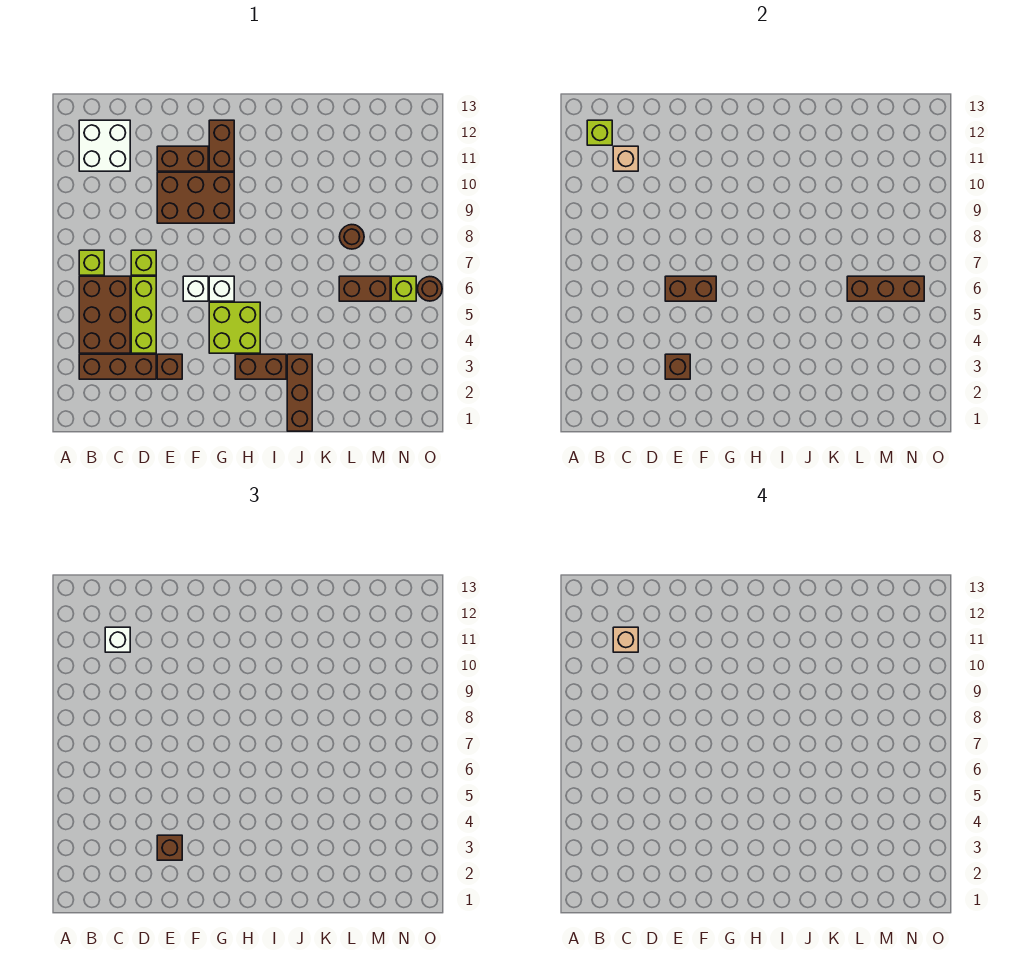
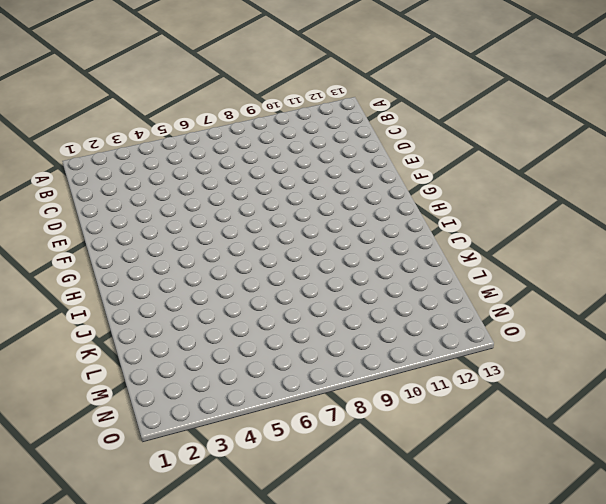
none -> brown 1x3 brick [79,354,156,379]
none -> brown 2x3 brick [79,276,130,353]
none -> lime 1x1 brick [79,250,104,275]

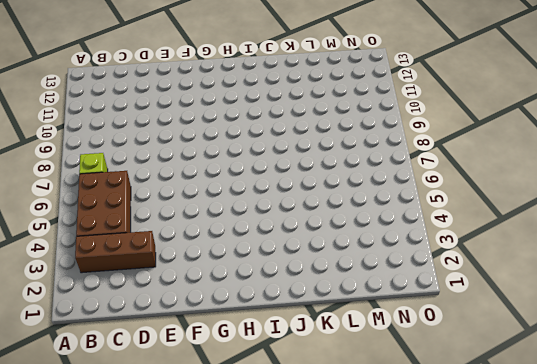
none -> white 2x2 brick [79,120,130,171]
none -> lime 1x3 brick [131,276,156,353]
none -> lime 1x1 brick [131,250,156,275]

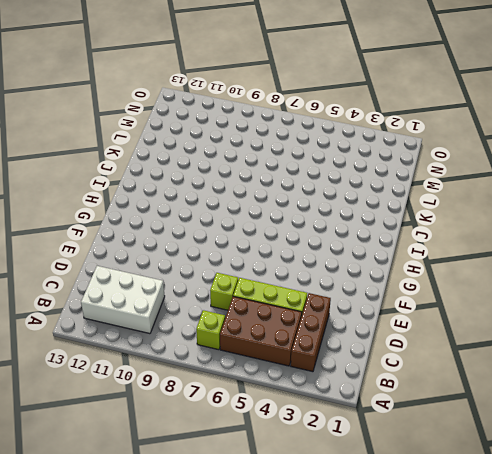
white 2x3 brick [81,266,165,334] -> white 2x2 brick [79,120,130,171]
none -> brown 1x1 brick [157,354,182,379]
none -> brown 2x3 brick [157,172,234,223]
none -> brown 1x2 brick [157,146,208,171]

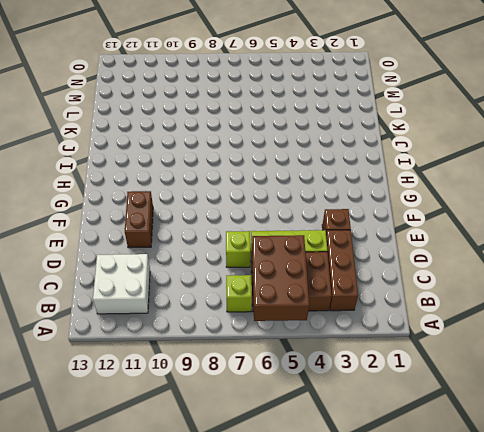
brown 2x3 brick [252,235,309,321] -> brown 2x3 brick moved to [157,172,234,223]
none -> white 1x1 brick [183,276,208,301]
none -> lime 2x2 brick [209,302,260,353]
none -> white 1x1 brick [209,276,234,301]

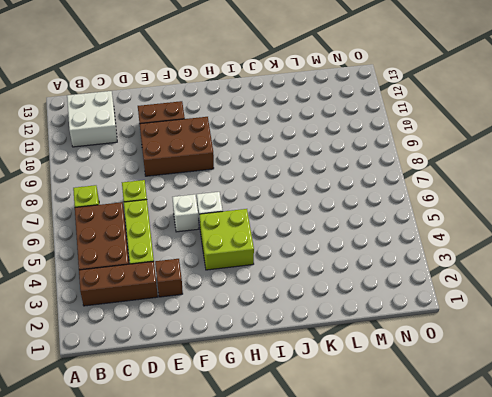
none -> brown 1x2 brick [209,120,234,171]
none -> brown 1x2 brick [235,354,286,379]
none -> brown 1x3 brick [287,354,312,431]

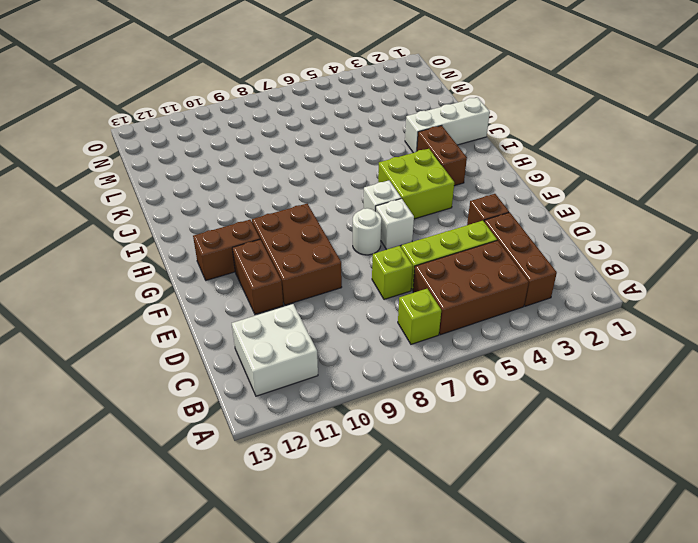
white 1x1 round brick [353,208,382,255] -> none
white 1x3 brick [405,97,490,153] -> brown 1x3 brick [287,354,312,431]
none -> brown 1x2 brick [339,276,390,301]
none -> brown 1x1 round brick [340,225,364,249]
none -> lime 1x1 brick [391,276,416,301]

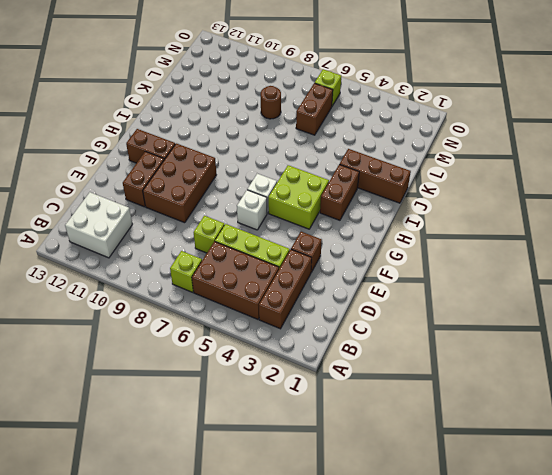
none -> brown 1x1 round brick [418,277,442,301]
none -> lime 1x1 brick [587,120,612,145]
none -> tan 1x1 brick [613,146,638,171]

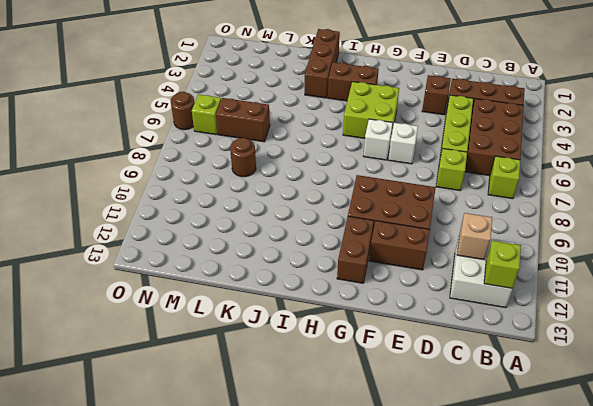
none -> brown 1x1 brick [665,354,690,379]
none -> brown 1x2 brick [665,276,716,301]
none -> brown 1x3 brick [847,276,924,301]

